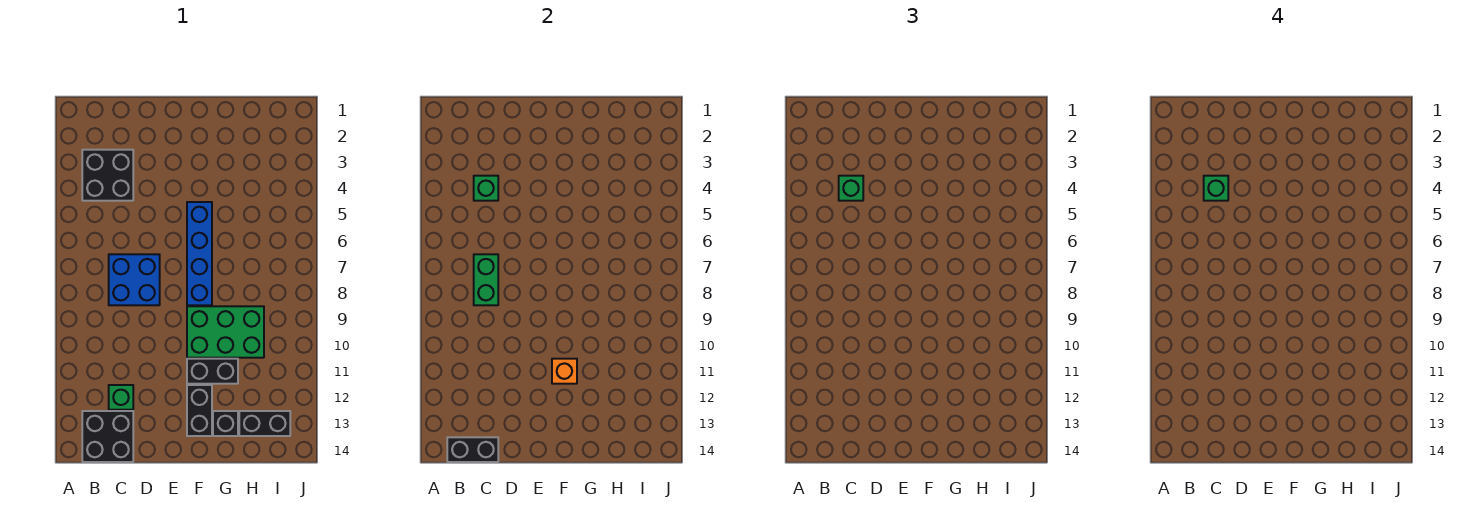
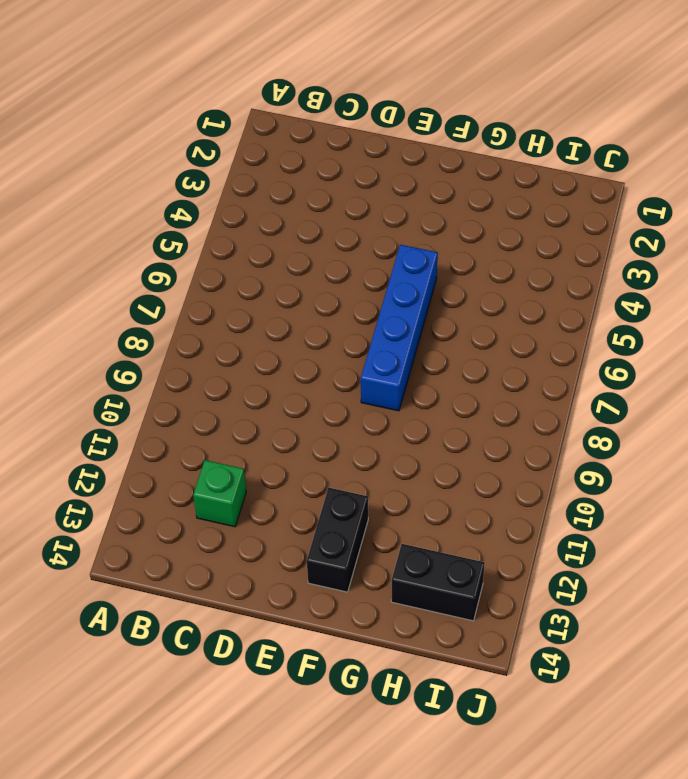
none -> black 2x2 brick [82,150,133,201]
none -> black 2x2 brick [82,411,133,462]
none -> blue 2x2 brick [109,254,160,305]

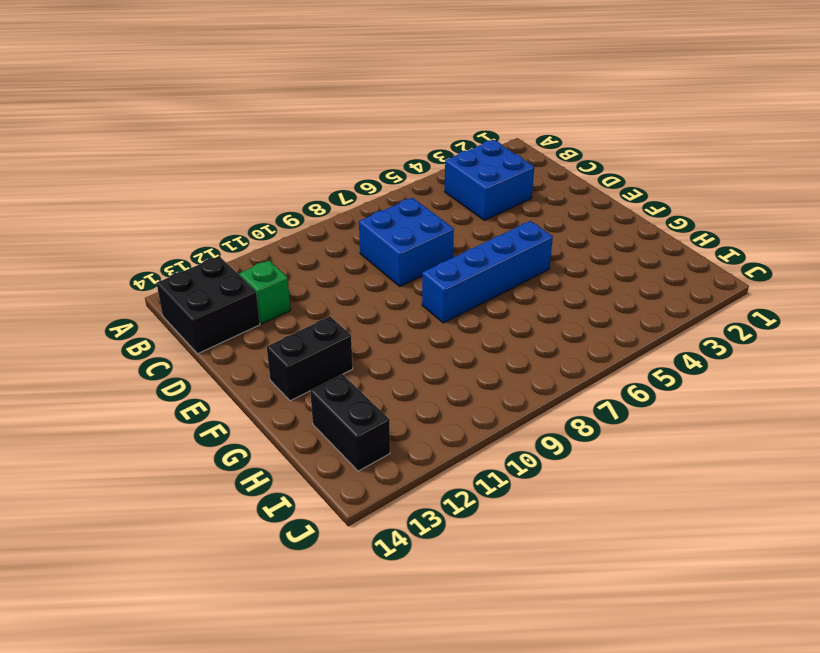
blue 2x2 brick [445,140,534,220] -> black 2x2 brick [82,150,133,201]
none -> green 2x3 brick [187,306,264,358]
none -> black 1x2 brick [187,359,238,384]
none -> black 1x1 brick [213,411,238,436]

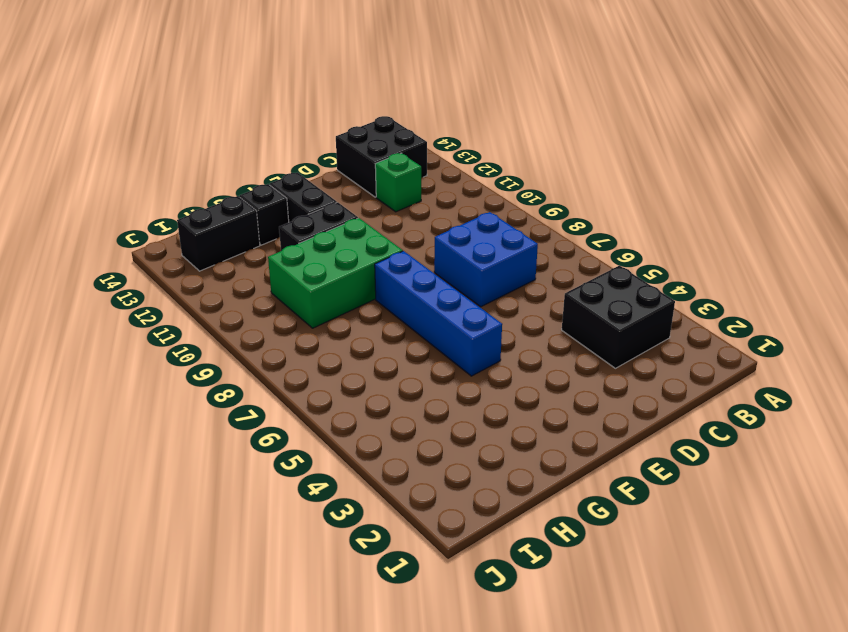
none -> black 1x2 brick [447,437,498,462]
none -> green 1x1 brick [474,176,498,201]
none -> green 1x2 brick [474,254,498,305]

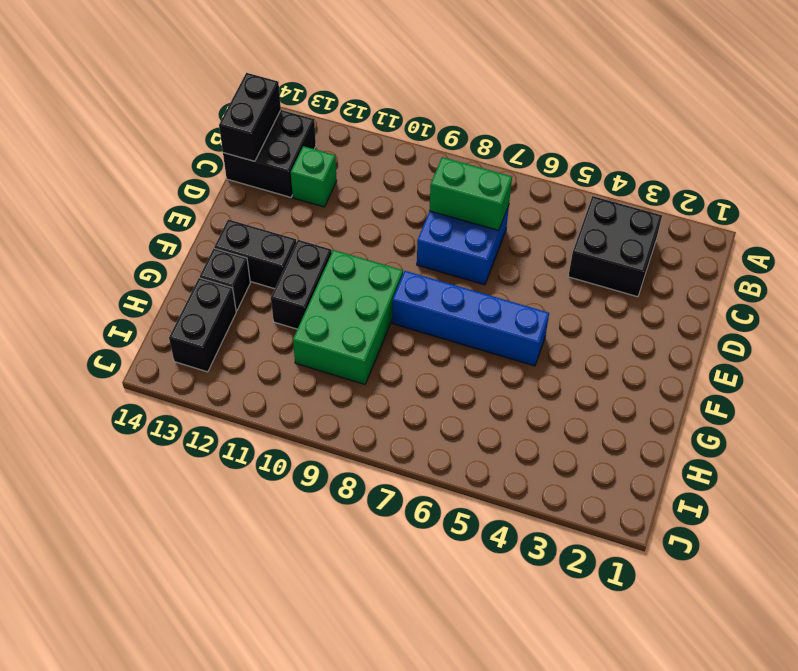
none -> green 1x1 brick [474,176,498,201]
none -> orange 1x1 brick [552,359,577,384]
none -> green 1x1 brick [839,176,863,201]

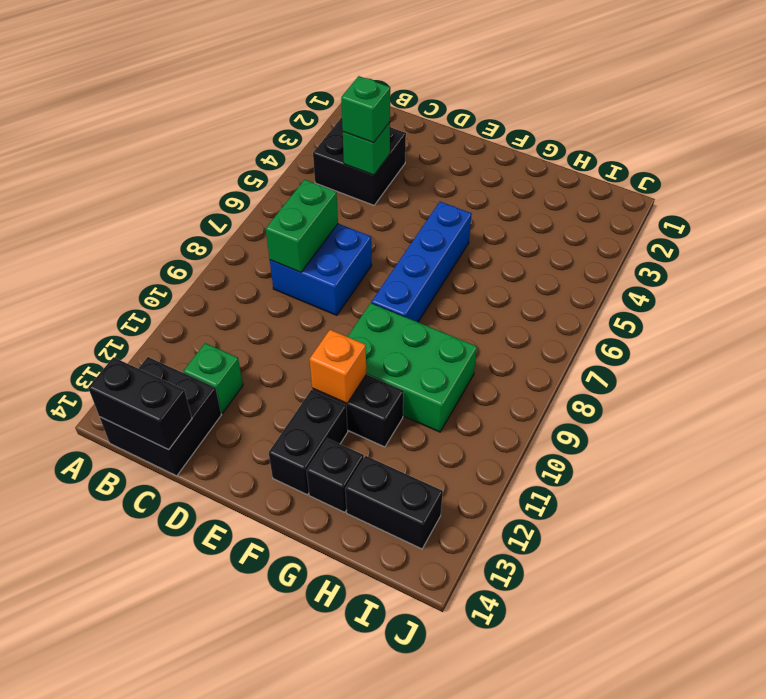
none -> green 1x1 brick [1204,176,1228,201]

